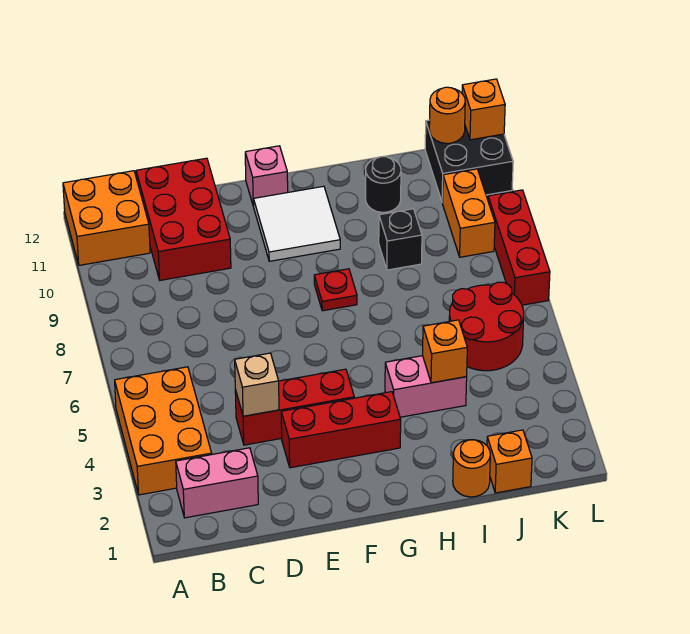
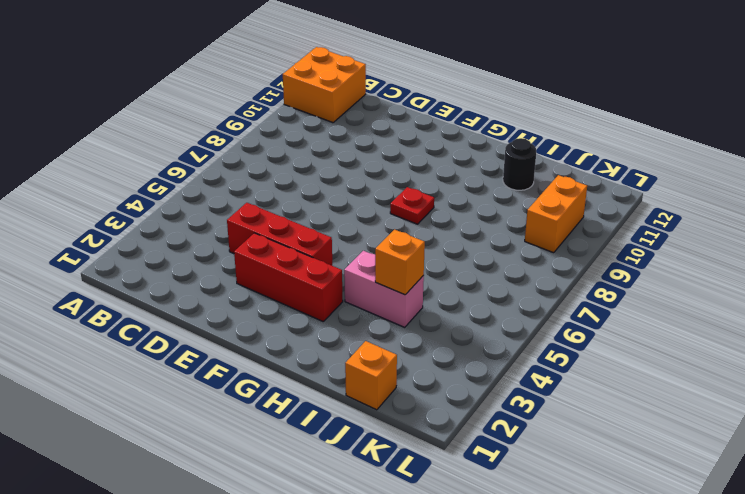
none -> orange 2x3 brick [115,367,212,495]
none -> pink 1x2 brick [176,448,258,518]
none -> red 2x3 brick [136,158,231,280]

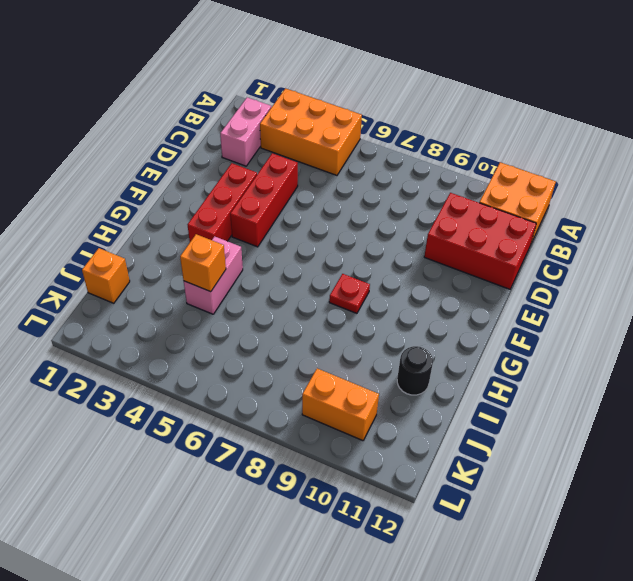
none -> white 2x2 tile [254,186,340,261]
none -> pink 1x1 brick [245,146,288,206]
none -> orange 1x1 round brick [453,440,490,497]

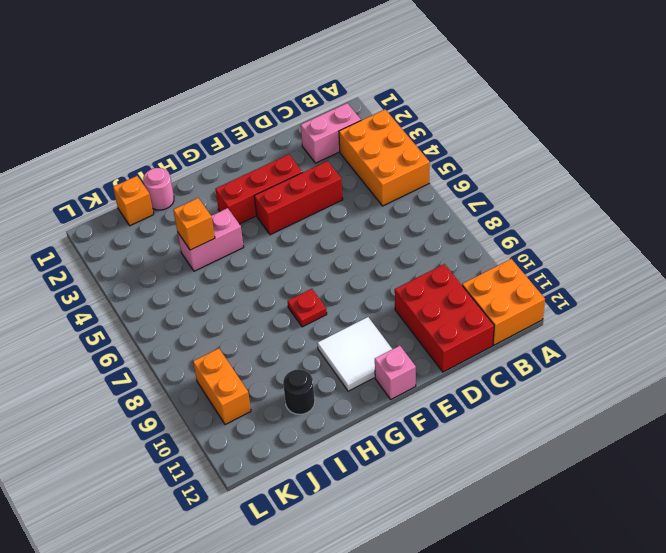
pink 1x1 round brick [143,168,174,210] -> orange 1x1 round brick [453,440,490,497]
none -> black 1x1 brick [379,209,422,270]
none -> red 2x2 round brick [449,282,524,371]
none -> black 2x2 brick [425,120,513,203]

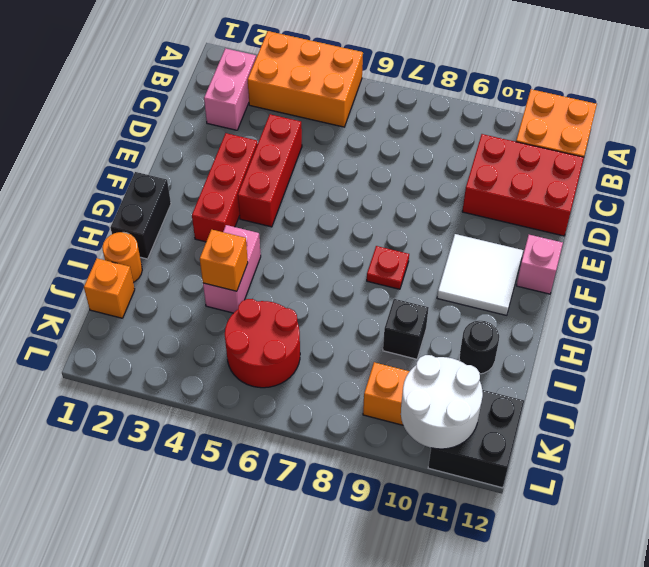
black 1x2 brick [110,172,171,259] -> none
white 2x2 round brick [401,355,483,449] -> none
none -> red 1x3 brick [488,190,550,305]
none -> tan 1x1 brick [235,353,279,416]
none -> orange 1x1 round brick [429,87,465,143]

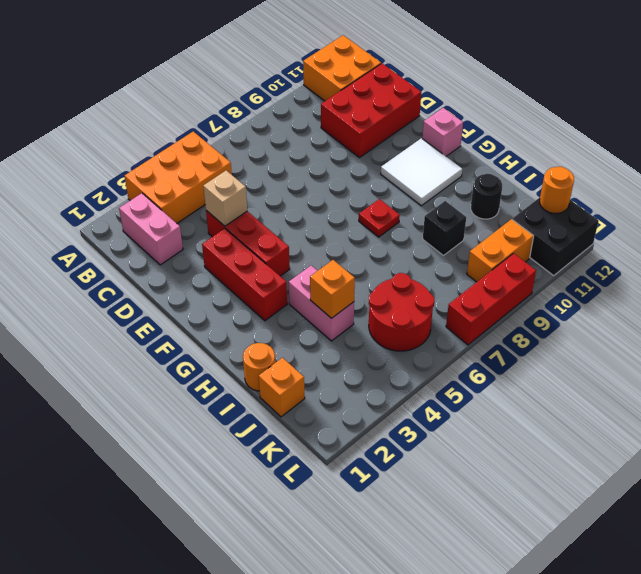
none -> orange 1x1 brick [462,79,505,140]

